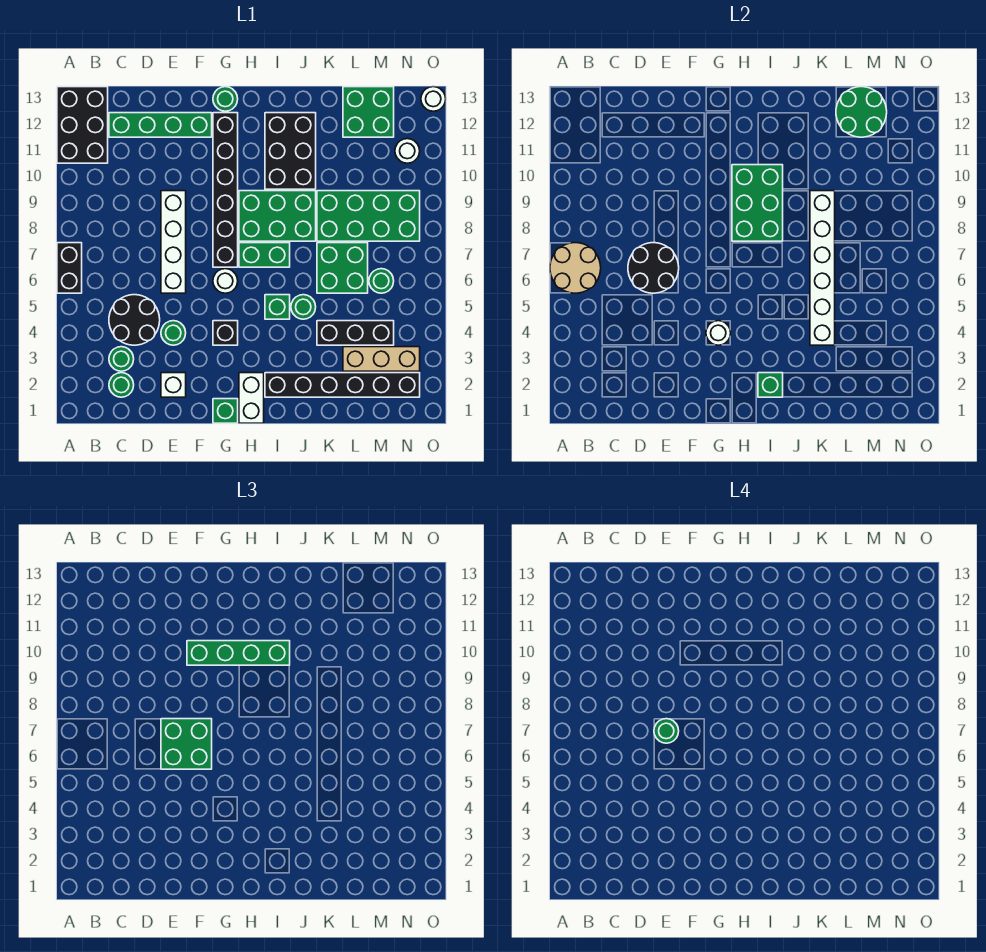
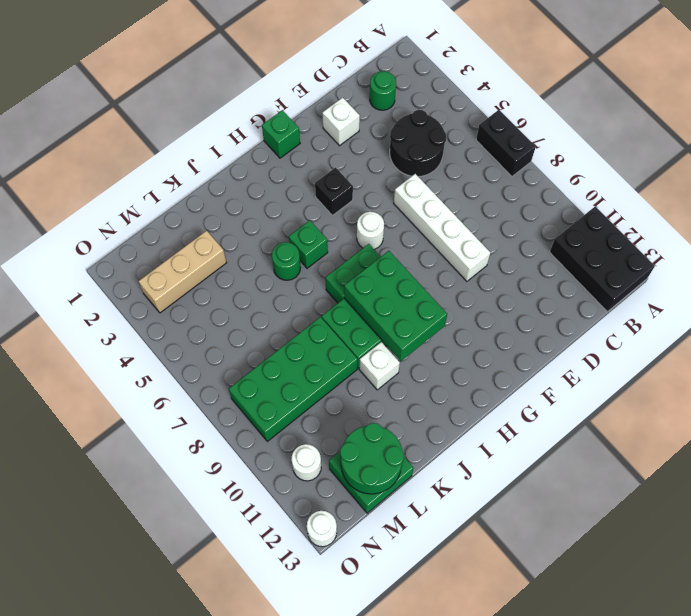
white 1x1 brick [359,342,400,390] -> black 2x3 brick [265,113,316,189]
none -> green 1x1 round brick [109,347,134,371]
none -> green 1x4 brick [109,113,212,137]
none -> green 1x1 round brick [161,321,186,345]
none -> black 1x6 brick [213,113,238,267]

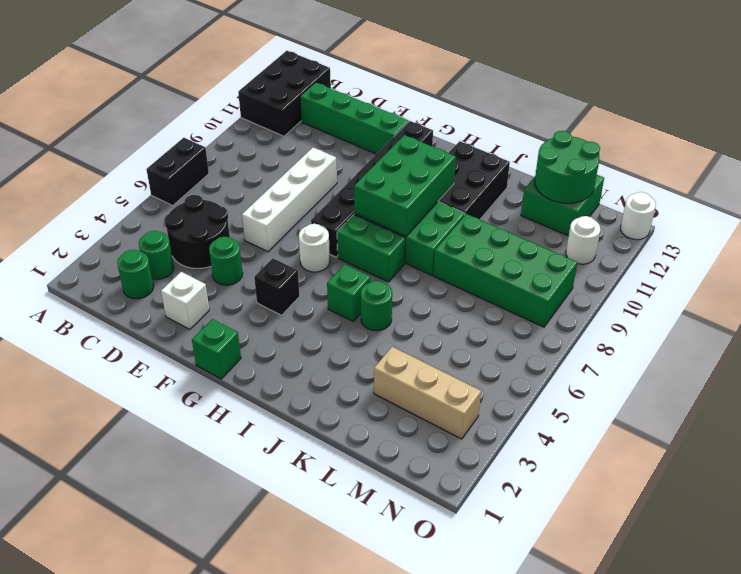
none -> green 1x1 round brick [213,87,238,111]
none -> white 1x2 brick [239,373,264,423]
none -> black 1x6 brick [265,373,420,397]
none -> black 1x3 brick [317,321,394,345]

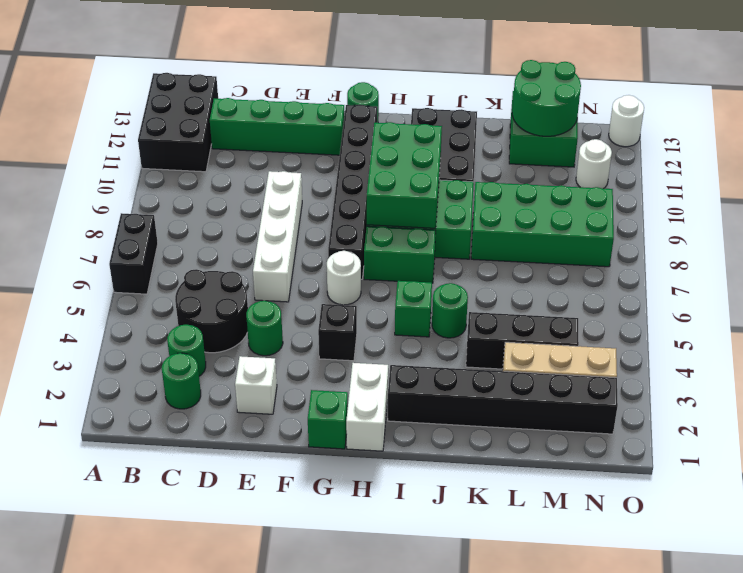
none -> green 2x2 brick [317,243,368,293]
none -> green 1x1 round brick [369,269,394,293]
none -> tan 2x2 round brick [550,243,601,293]
none -> black 2x2 round brick [628,243,679,293]

